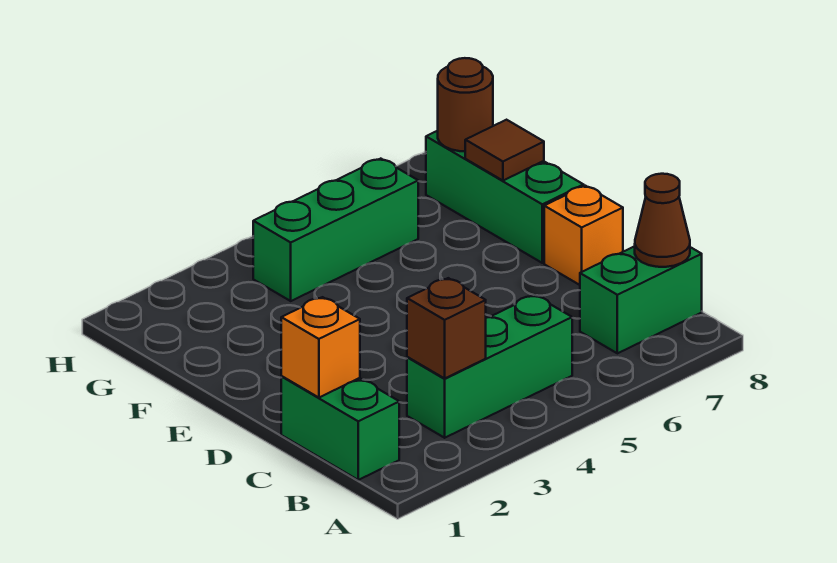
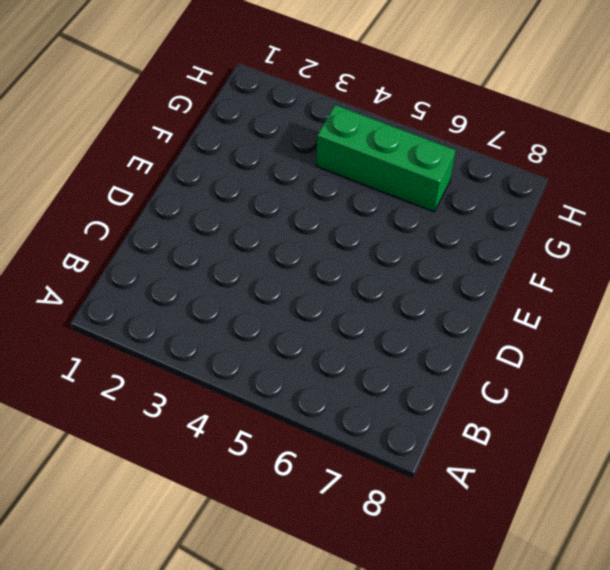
none -> green 1x2 brick [281,376,399,480]
none -> green 1x3 brick [407,295,572,438]

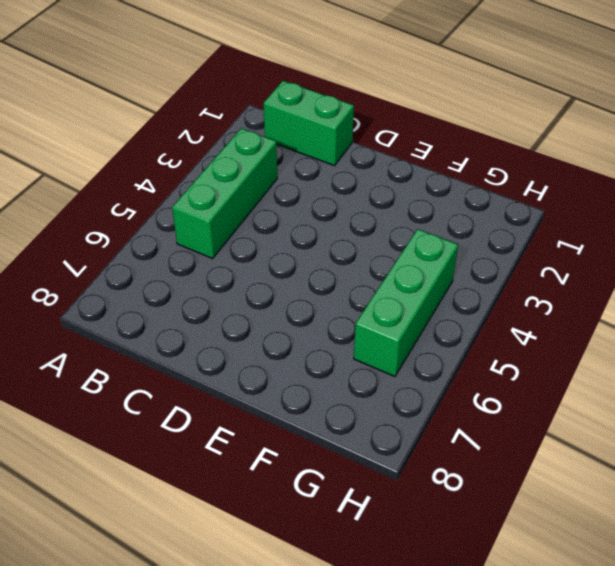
none -> green 1x2 brick [580,246,702,353]
none -> orange 1x1 brick [544,186,623,285]

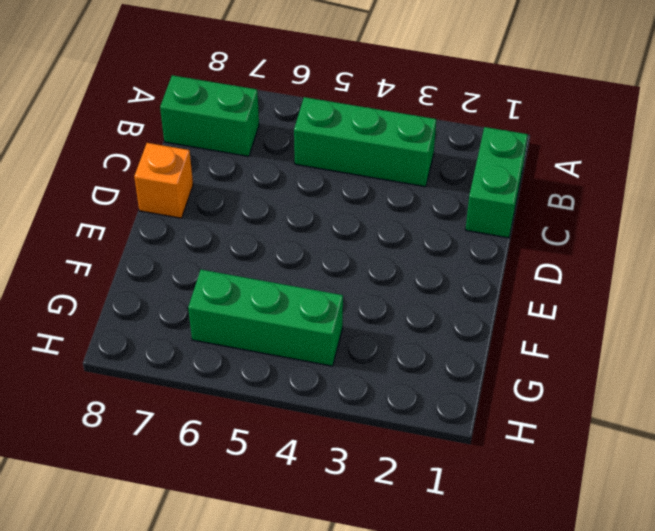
none -> green 1x3 brick [426,131,584,263]
none -> brown 1x1 brick [407,278,486,378]

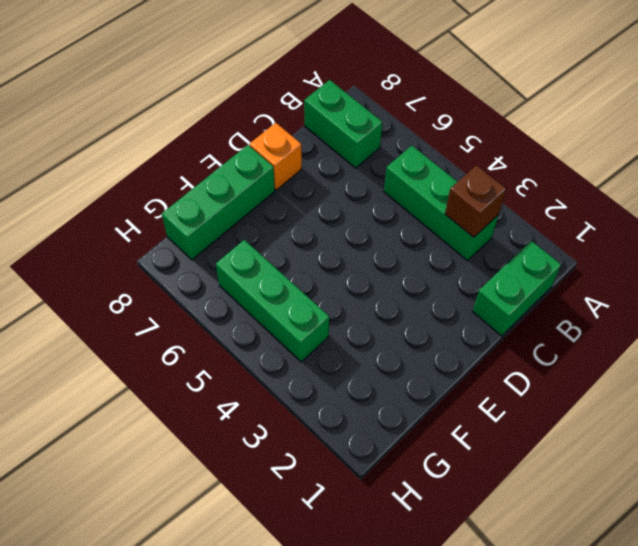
none -> brown 1x1 cone [635,174,690,267]
none -> orange 1x1 brick [281,297,360,398]

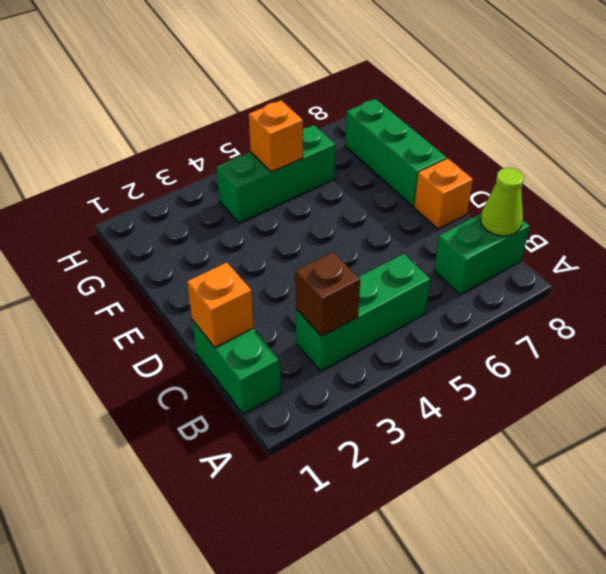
lime 1x1 cone [481,168,524,236] -> brown 1x1 cone [635,174,690,267]
orange 1x1 brick [249,100,303,172] -> none
none -> brown 1x1 tile [465,120,544,181]
none -> brown 1x1 round brick [438,58,493,151]

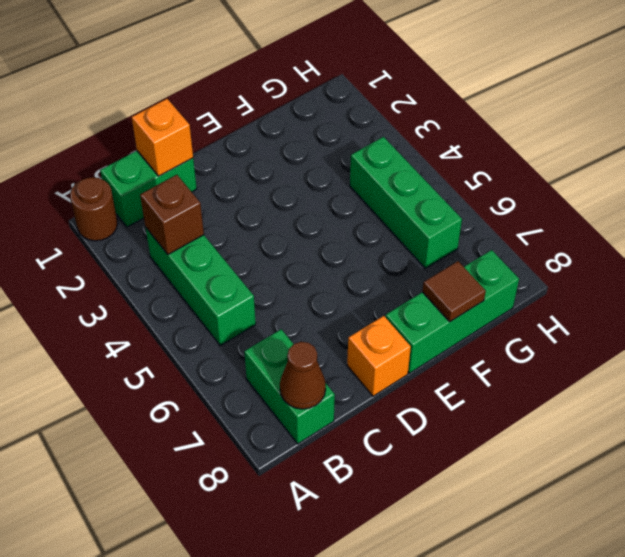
brown 1x1 round brick [70,177,118,241] -> brown 1x1 round brick moved to [438,58,493,151]

